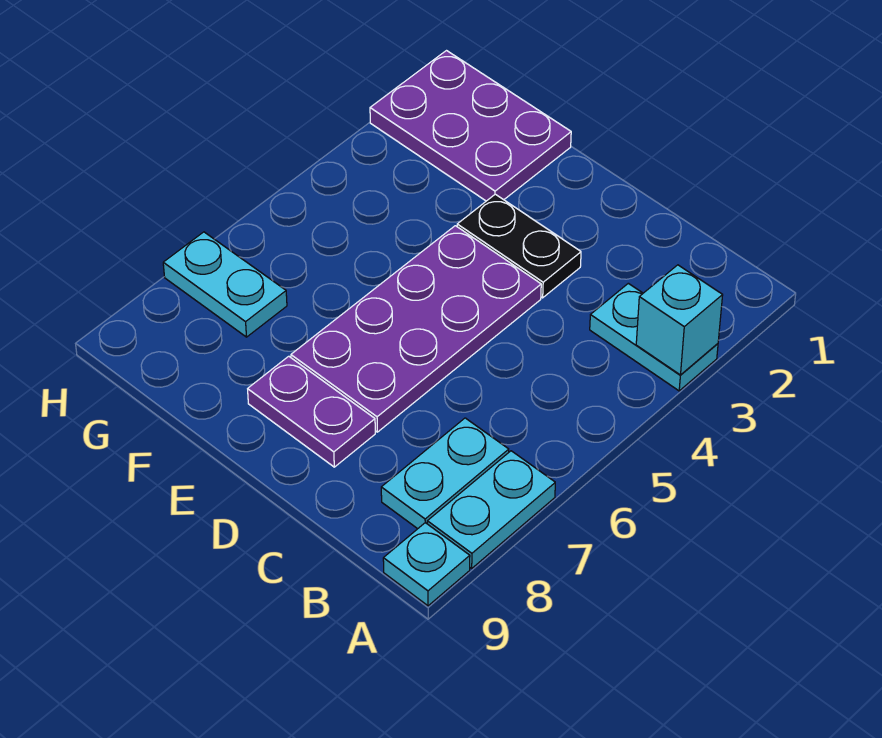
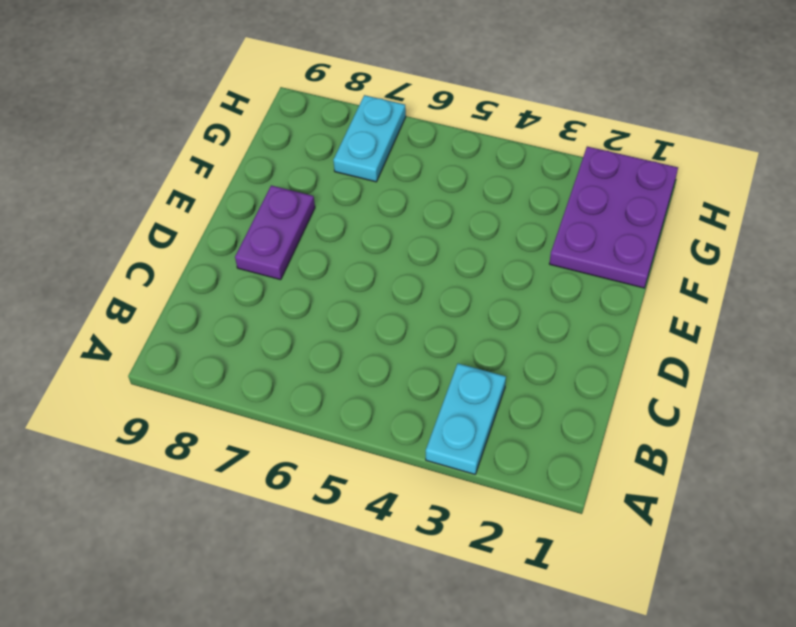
none -> cyan 1x2 plate [427,451,555,568]
none -> cyan 1x1 plate [383,523,470,606]

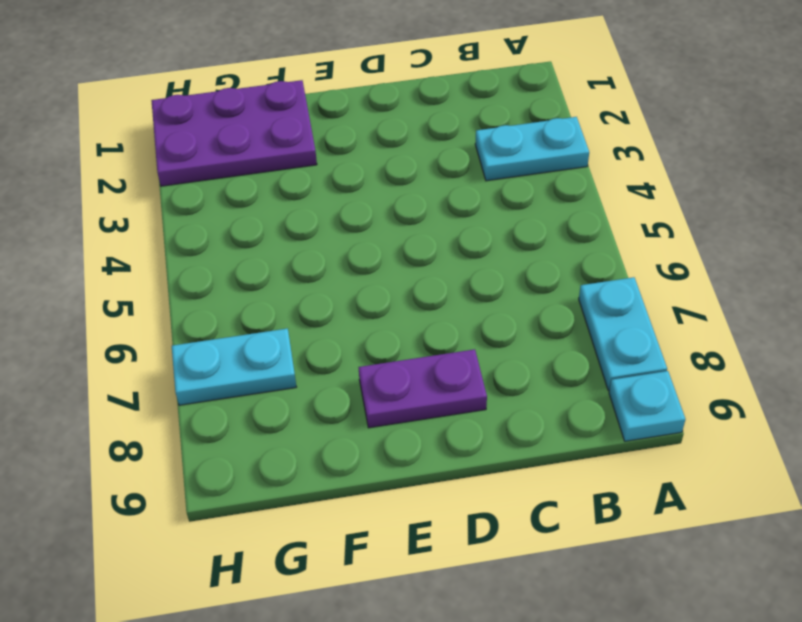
none -> cyan 1x2 plate [381,418,509,529]
none -> black 1x2 plate [457,194,581,298]

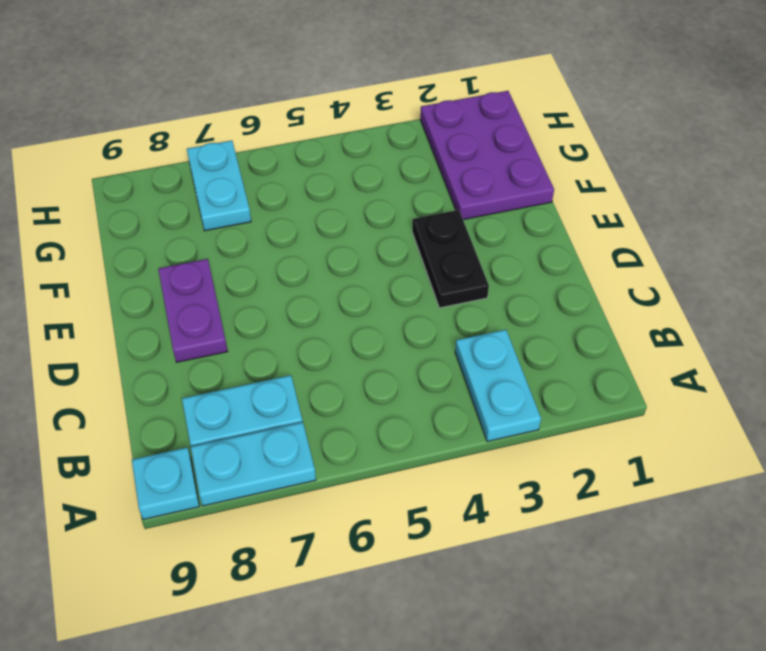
none -> purple 2x4 plate [291,226,541,432]
none -> cyan 1x1 brick [636,265,723,375]

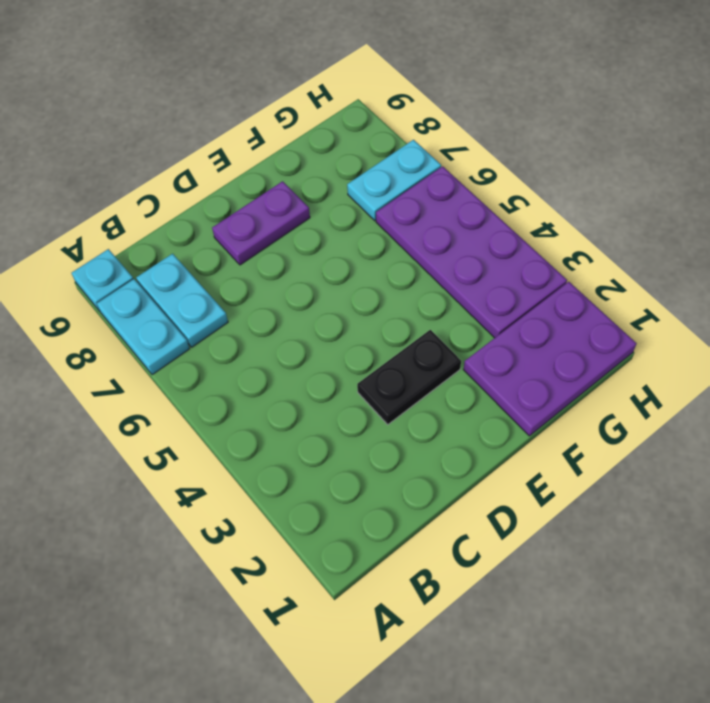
purple 2x4 plate [376,166,567,338] -> purple 2x4 plate moved to [291,226,541,432]
none -> cyan 1x2 plate [590,283,718,391]
none -> cyan 1x1 brick [636,265,723,375]

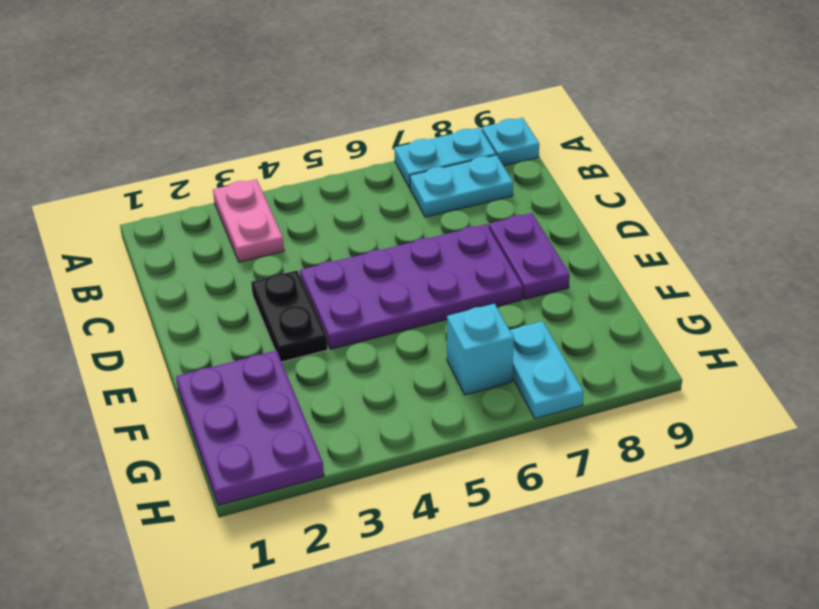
pink 1x2 plate [213,179,284,262] -> cyan 1x2 plate [590,283,718,391]
cyan 1x1 brick [447,304,514,395] -> cyan 1x1 brick moved to [636,265,723,375]

